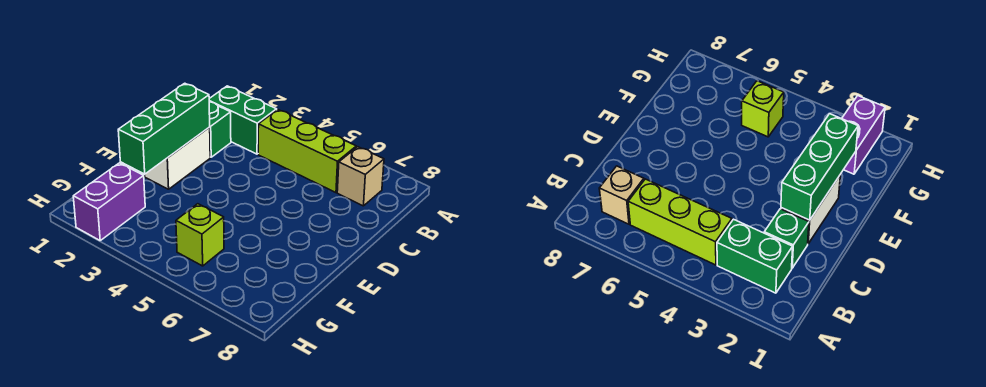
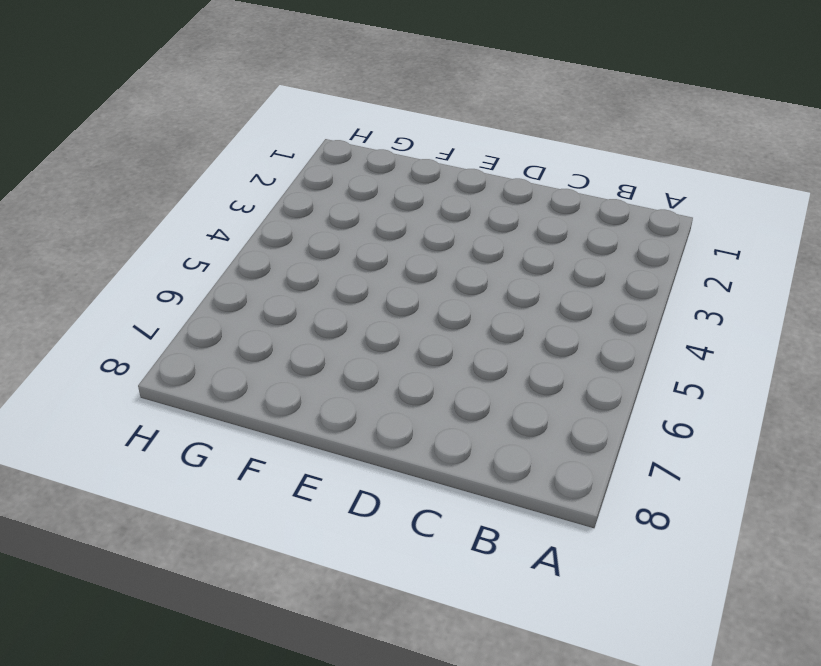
none -> green 1x2 brick [209,86,277,154]
none -> lime 1x3 brick [258,110,356,193]

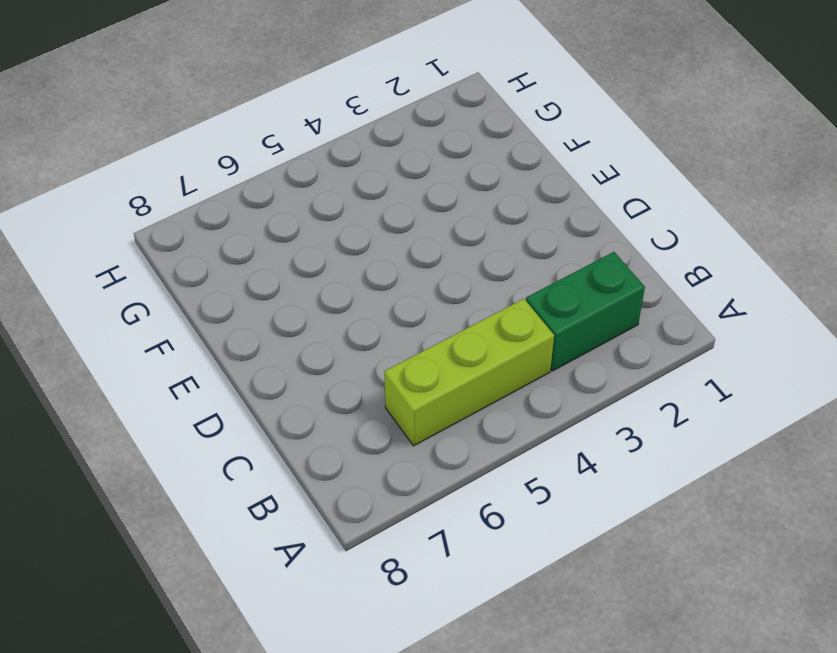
none -> tan 1x1 brick [337,147,384,206]
none -> green 1x1 brick [209,102,231,157]

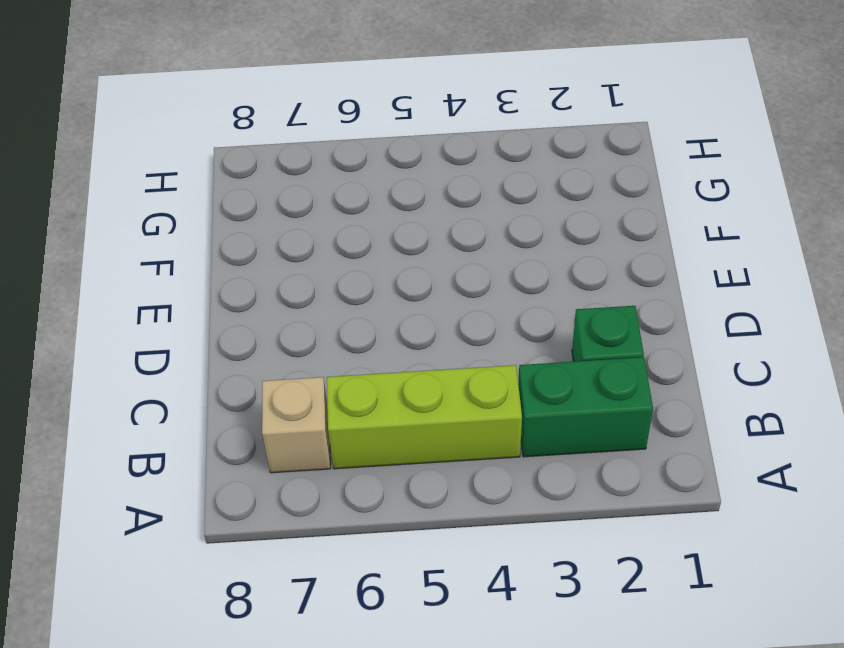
none -> white 1x2 brick [145,127,210,189]
none -> purple 1x2 brick [73,163,145,240]

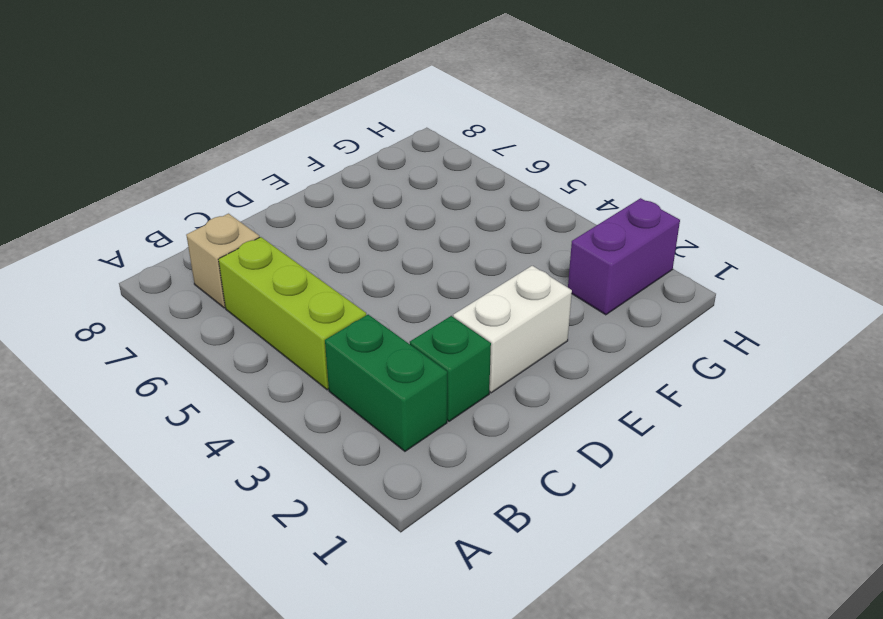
none -> lime 1x1 brick [176,204,224,266]
none -> green 1x3 brick [118,83,210,174]

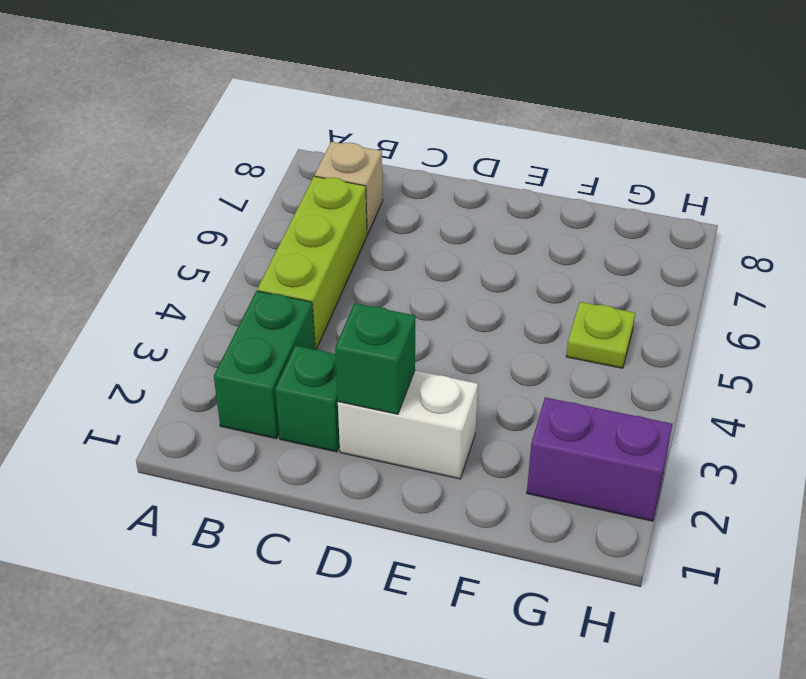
green 1x1 brick [335,303,415,414] -> green 1x3 brick [118,83,210,174]
lime 1x1 plate [566,302,635,368] -> lime 1x1 brick [176,204,224,266]

